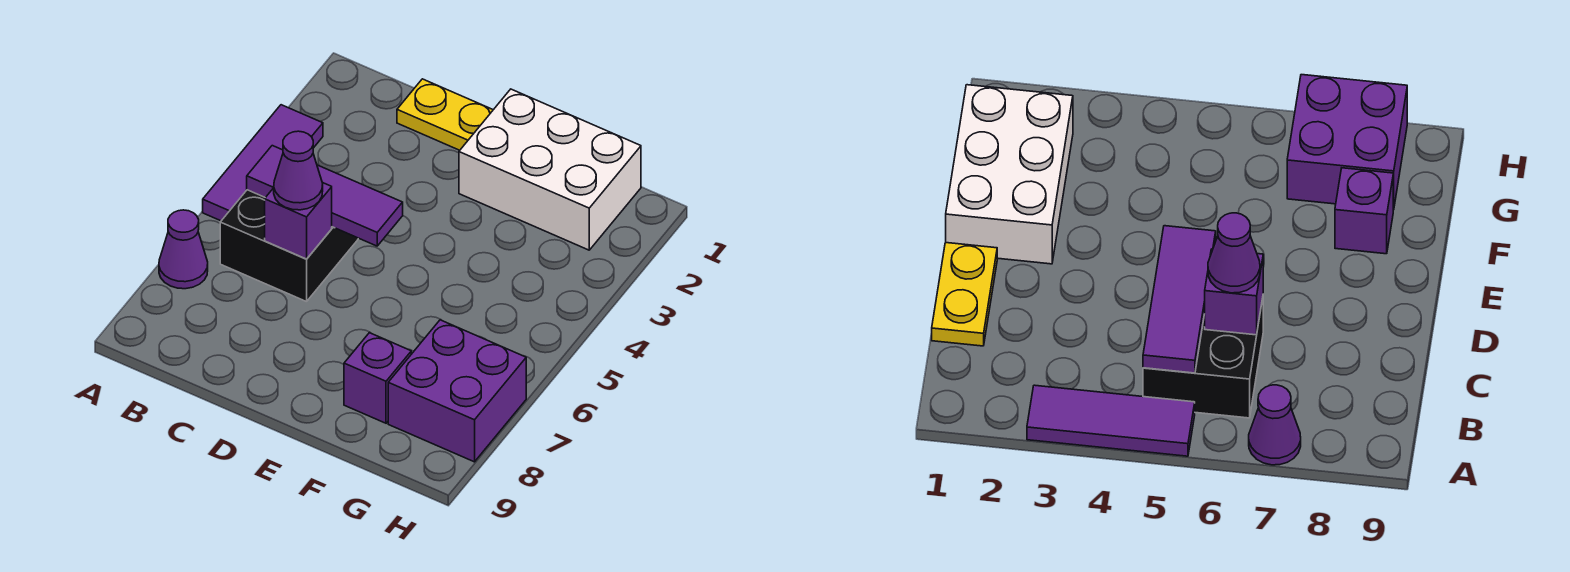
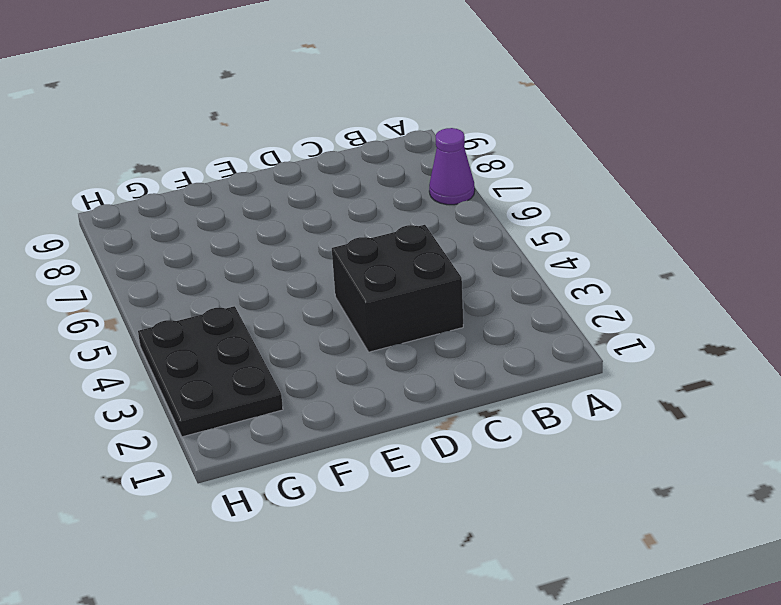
black 2x2 brick [332,225,463,352] -> black 2x2 brick moved to [220,190,358,302]
black 2x3 plate [138,306,283,437] -> white 2x3 brick [459,89,641,250]
none -> purple 1x3 tile [203,105,323,221]
none -> yellow 1x2 plate [397,79,493,150]

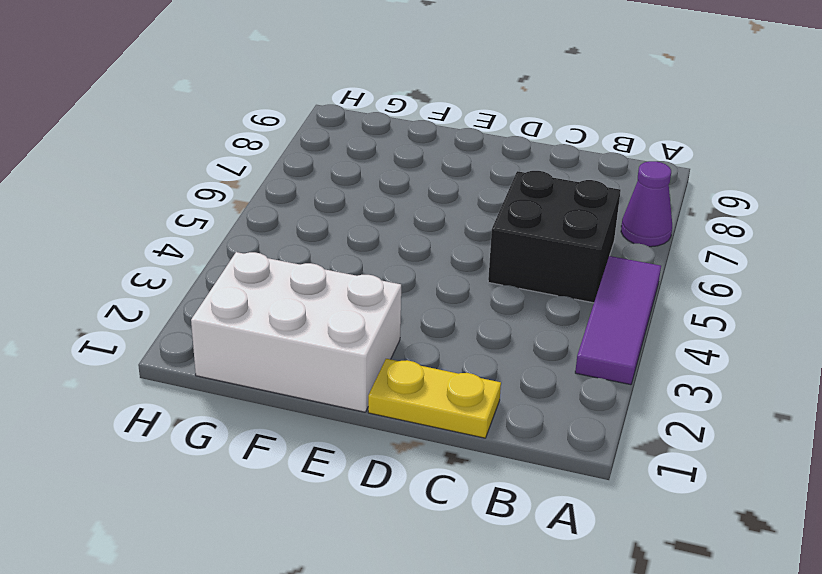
none -> purple 1x1 brick [344,333,411,423]
none -> purple 2x2 brick [388,320,526,462]

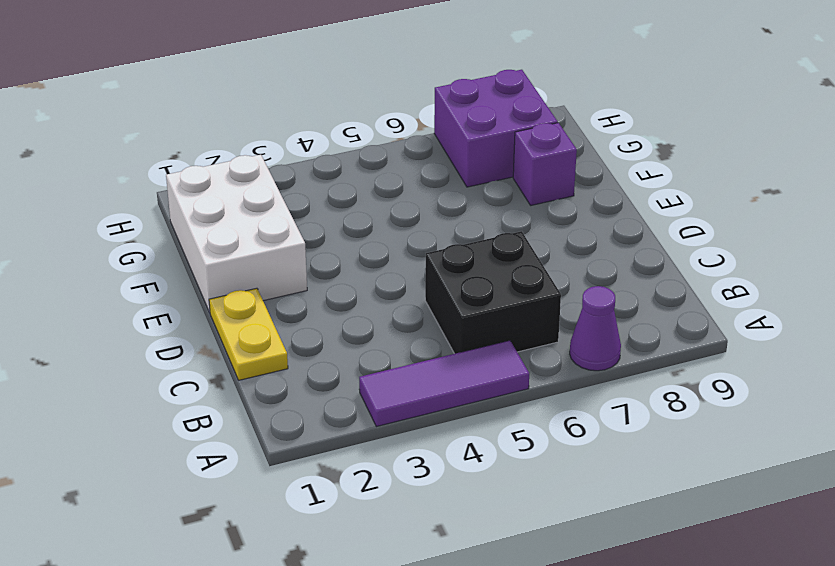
none -> purple 1x3 tile [247,146,403,246]
none -> purple 1x1 brick [265,182,332,259]

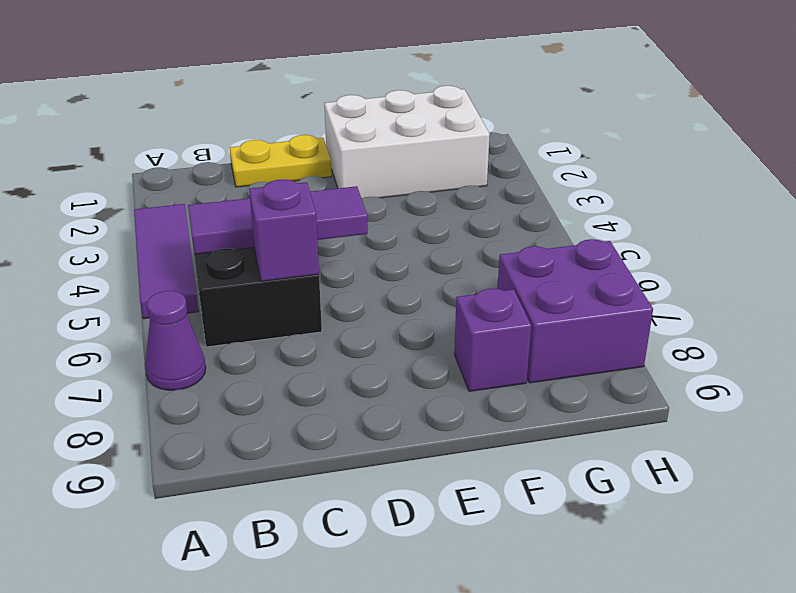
none -> purple 1x1 cone [274,131,323,210]

